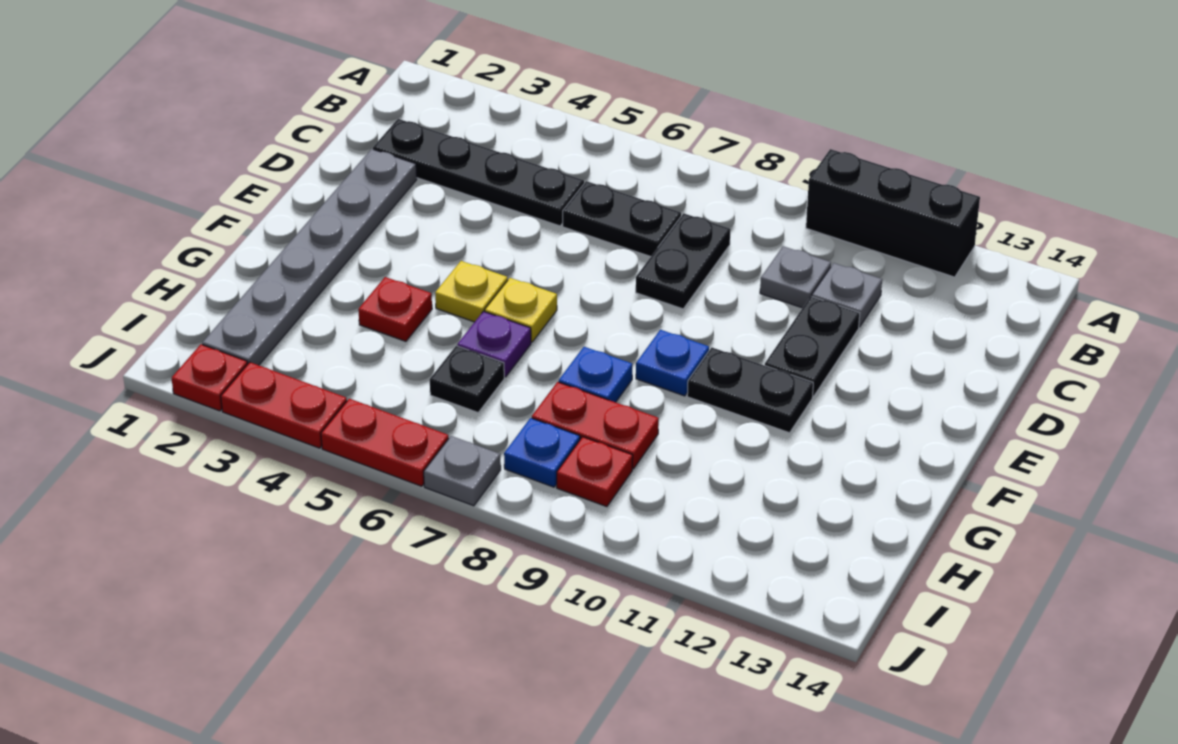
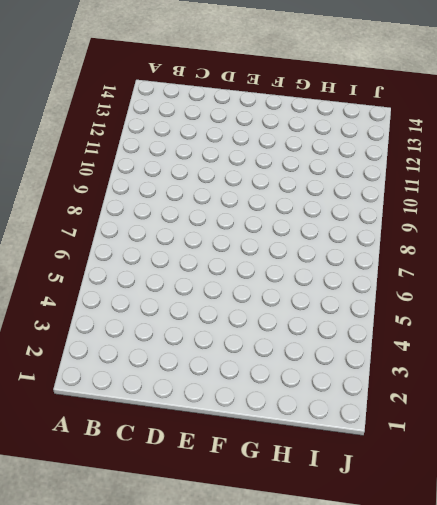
none -> black 1x3 brick [806,149,980,277]
none -> black 1x4 plate [373,119,584,226]
none -> black 1x2 plate [563,181,681,257]

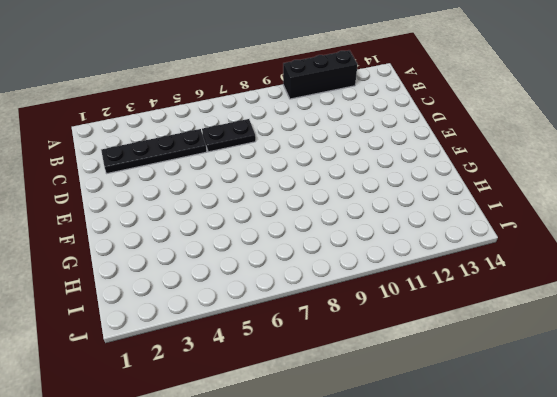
none -> black 1x2 plate [636,213,731,309]
none -> grey 1x1 plate [760,246,831,308]
none -> grey 1x1 plate [812,263,882,327]

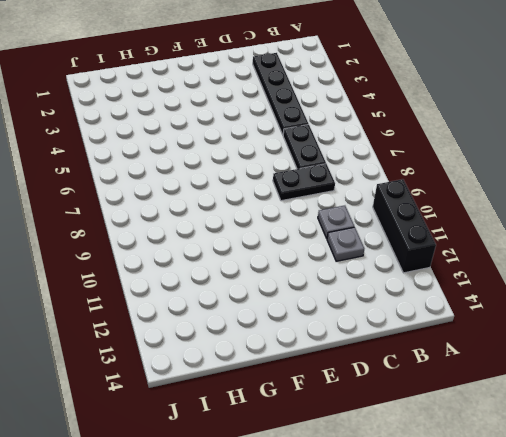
none -> grey 1x6 plate [202,149,417,365]
none -> black 1x2 plate [765,296,860,397]
none -> yellow 1x1 plate [435,261,508,322]

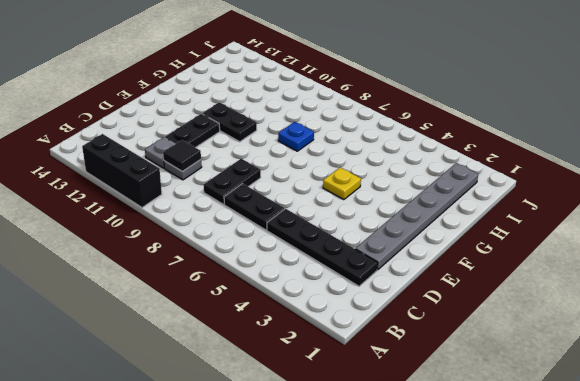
black 1x1 tile [163,140,201,171] -> none
none -> yellow 1x1 plate [485,278,557,342]
none -> blue 1x1 plate [636,330,709,396]
none -> red 1x1 plate [358,277,432,341]

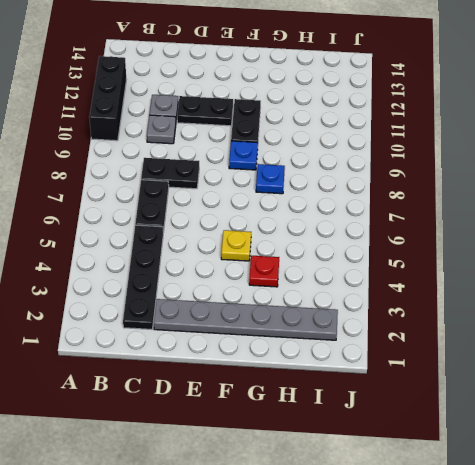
none -> yellow 1x1 plate [485,278,557,342]
none -> purple 1x1 plate [457,311,531,377]
none -> black 1x1 plate [430,346,504,412]

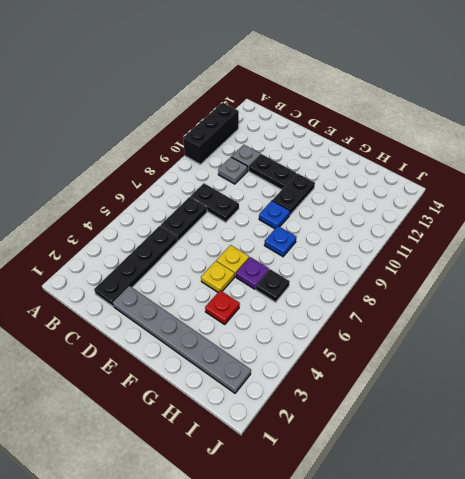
none -> red 1x2 plate [532,382,659,469]
none -> blue 1x1 plate [504,418,580,487]
none -> red 1x1 plate [557,437,633,507]

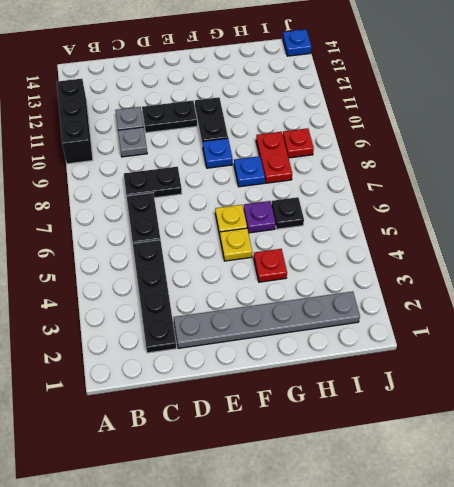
blue 1x1 plate [283,30,311,56] -> blue 1x1 plate moved to [504,418,580,487]
none -> red 1x1 plate [172,344,247,411]
none -> red 1x2 plate [221,362,347,448]
none -> red 1x2 plate [321,399,449,486]

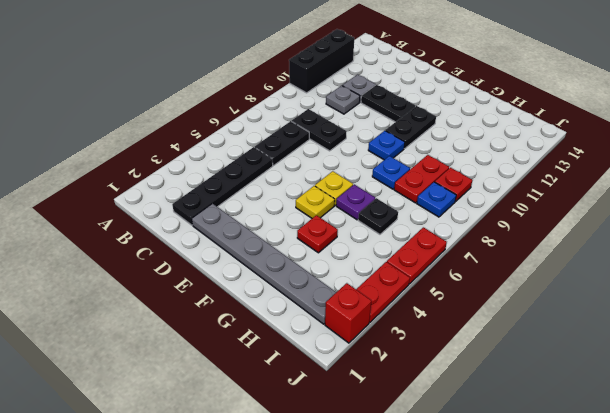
red 1x1 brick [325,283,372,343] -> red 1x1 plate [172,344,247,411]
none -> grey 1x1 plate [424,436,501,506]

